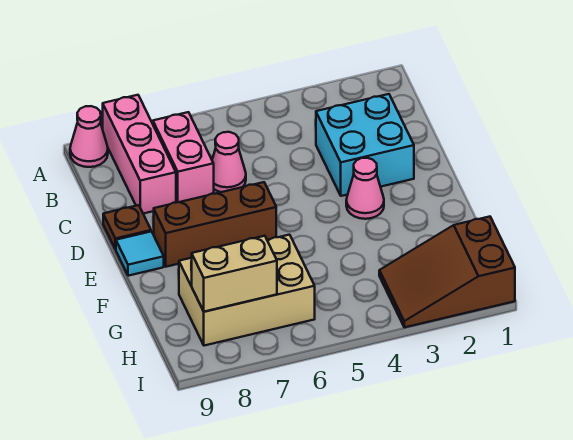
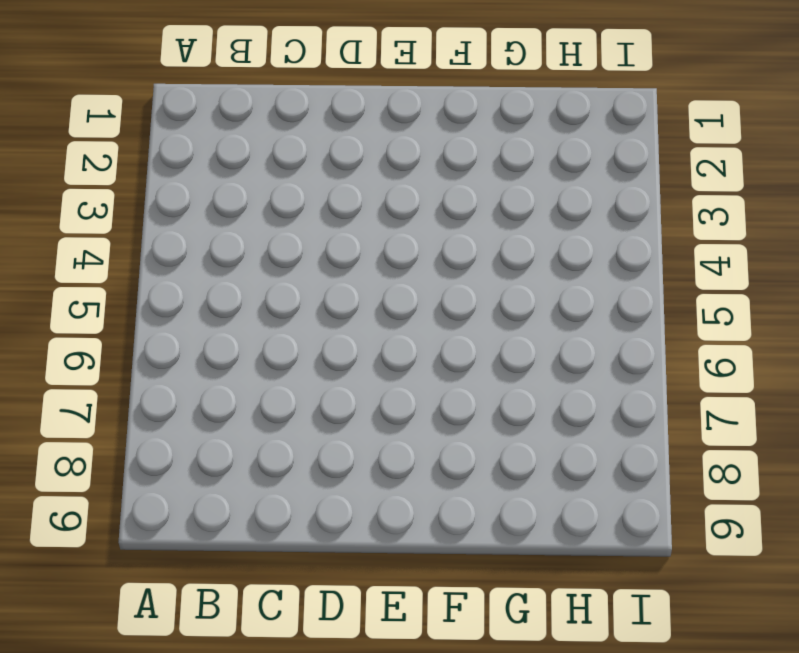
none -> pink 1x3 brick [103,95,176,214]
none -> pink 1x1 cone [70,106,108,167]
none -> pink 1x2 brick [153,112,214,202]

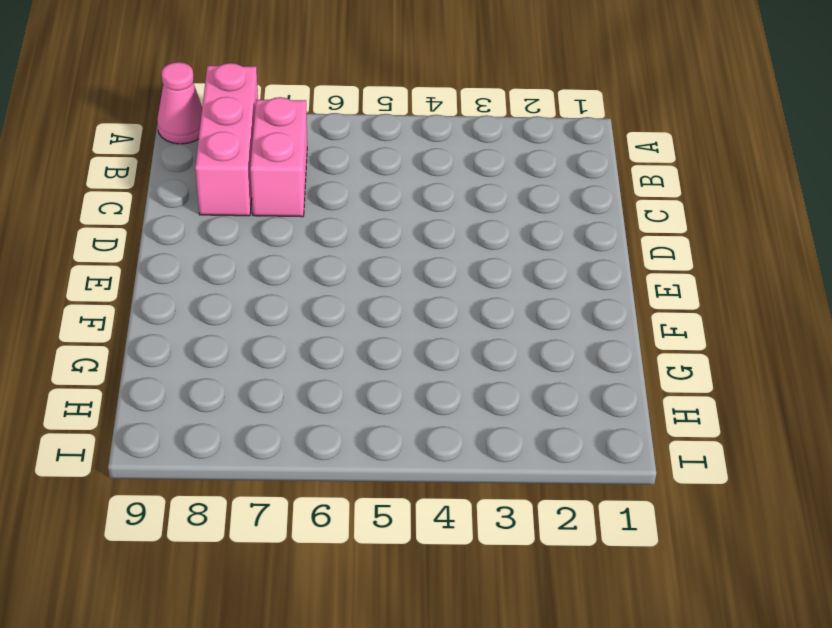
none -> cyan 2x2 brick [316,94,414,196]
none -> pink 1x1 cone [212,132,246,192]
none -> brown 1x1 plate [103,205,151,249]

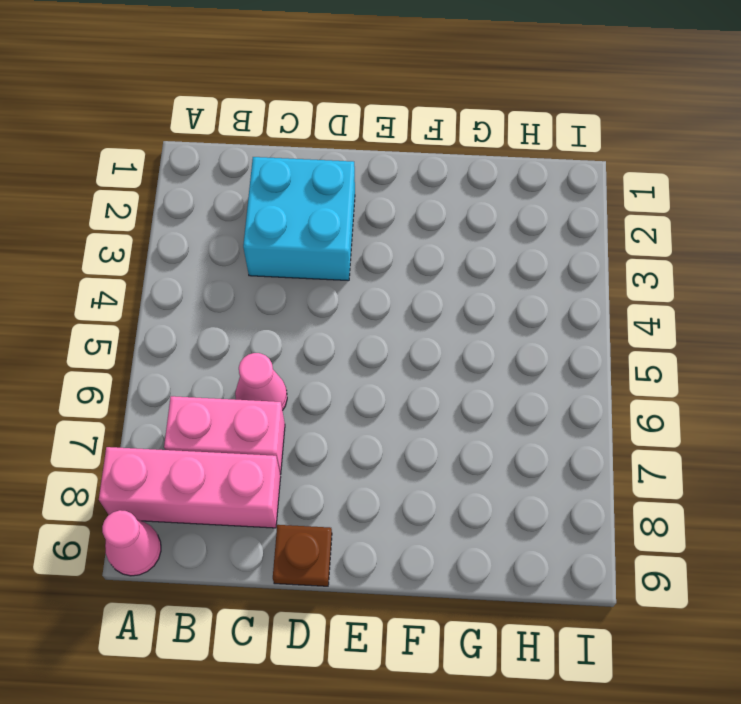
none -> pink 1x1 cone [346,158,384,219]
none -> brown 1x3 brick [154,182,276,267]
none -> cyan 1x1 tile [116,231,164,276]

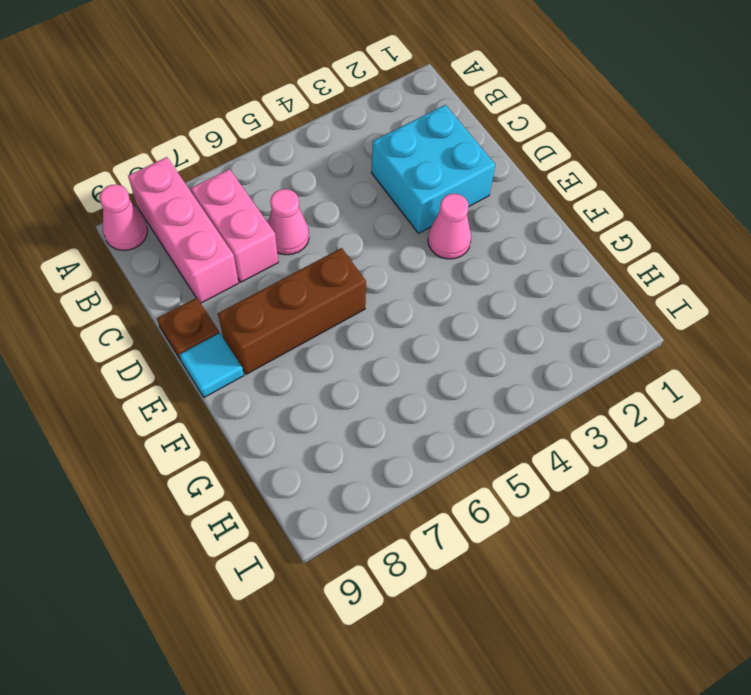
none -> tan 2x3 brick [179,235,315,346]
none -> brown 2x3 slope [379,217,515,327]
none -> tan 1x2 brick [191,236,277,312]

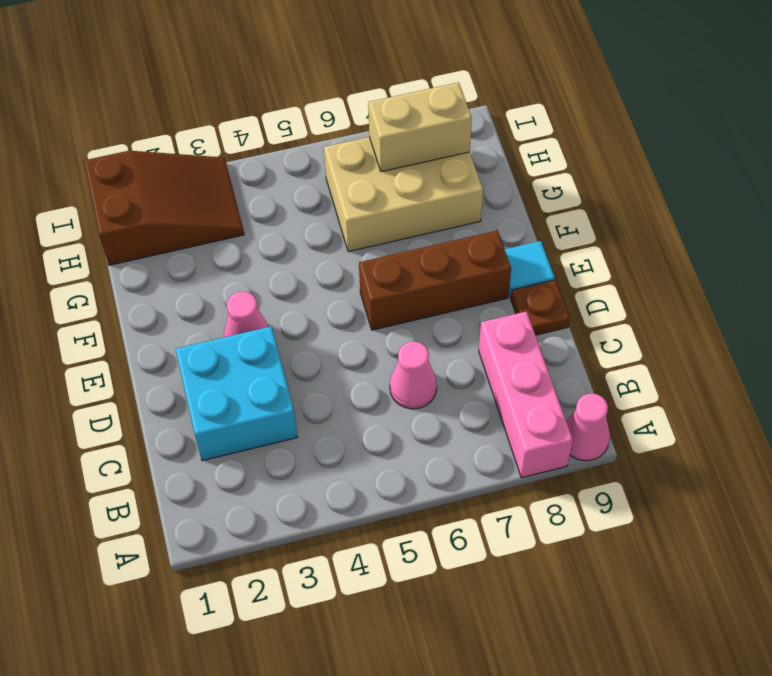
none -> pink 1x2 brick [153,112,214,202]

